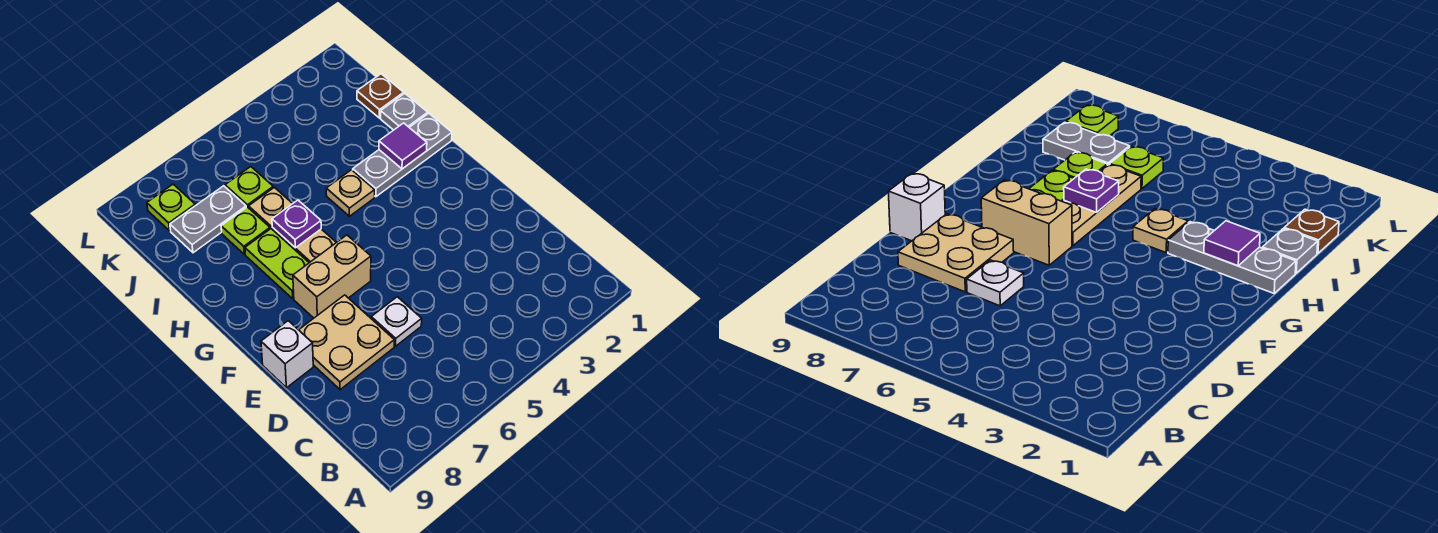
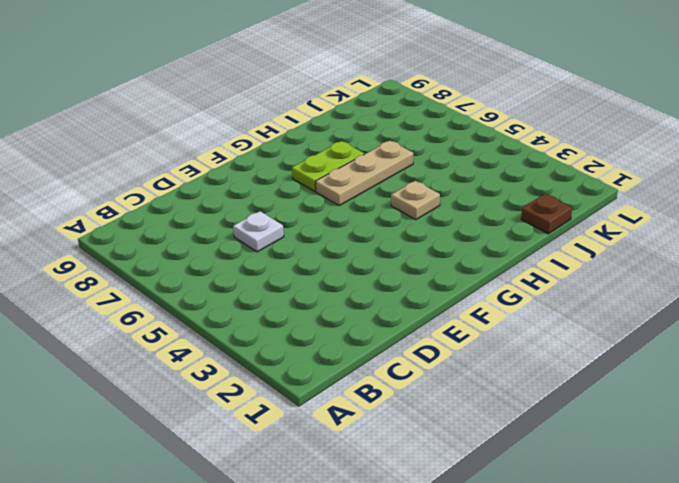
none -> tan 2x2 plate [299,295,394,390]
none -> white 1x1 brick [261,321,313,388]
none -> tan 1x2 brick [293,235,371,318]

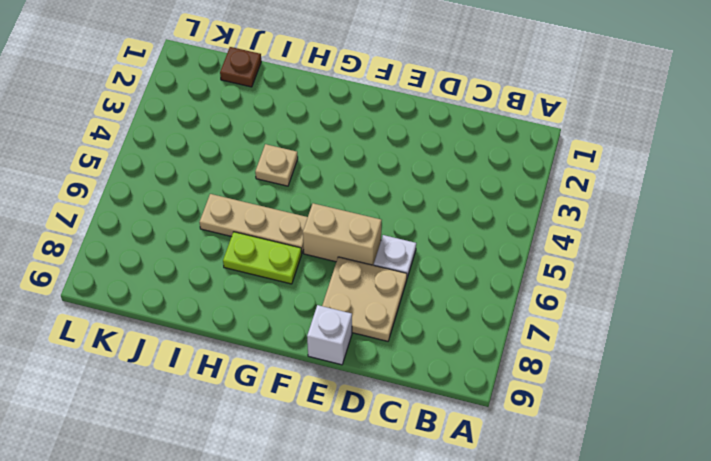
tan 1x2 brick [303,203,382,265] -> tan 1x2 brick turned to [293,235,371,318]
none -> grey 1x3 plate [353,113,452,197]
none -> grey 1x1 plate [381,93,428,130]
none -> lime 1x1 plate [221,207,270,254]

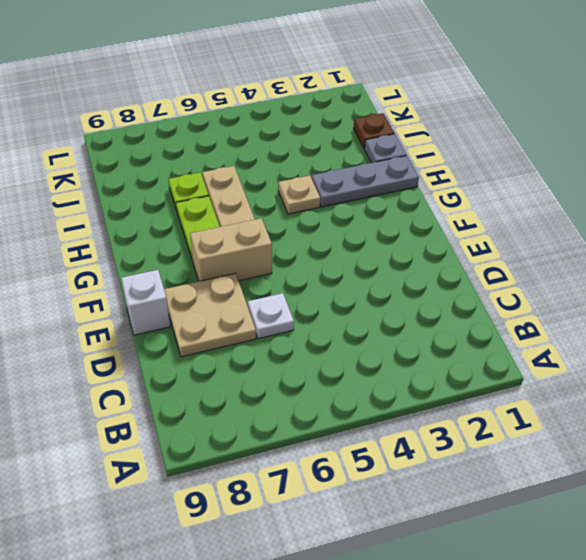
none -> lime 1x1 plate [225,167,273,208]
none -> grey 1x2 plate [170,186,246,253]
none -> lime 1x1 plate [147,184,195,231]

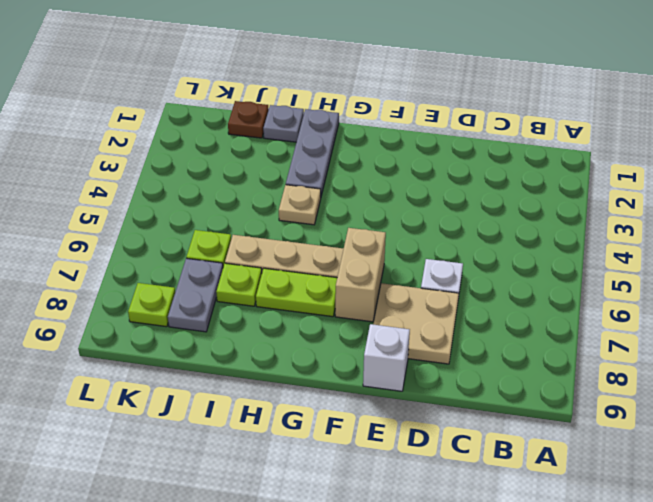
none -> purple 1x1 tile [379,123,427,169]
none -> purple 1x1 plate [272,200,321,248]

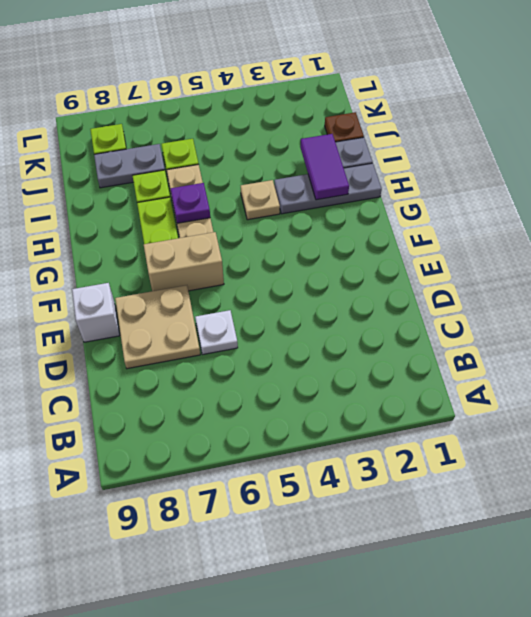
purple 1x2 tile [300,134,349,200] -> purple 1x1 tile [379,123,427,169]

